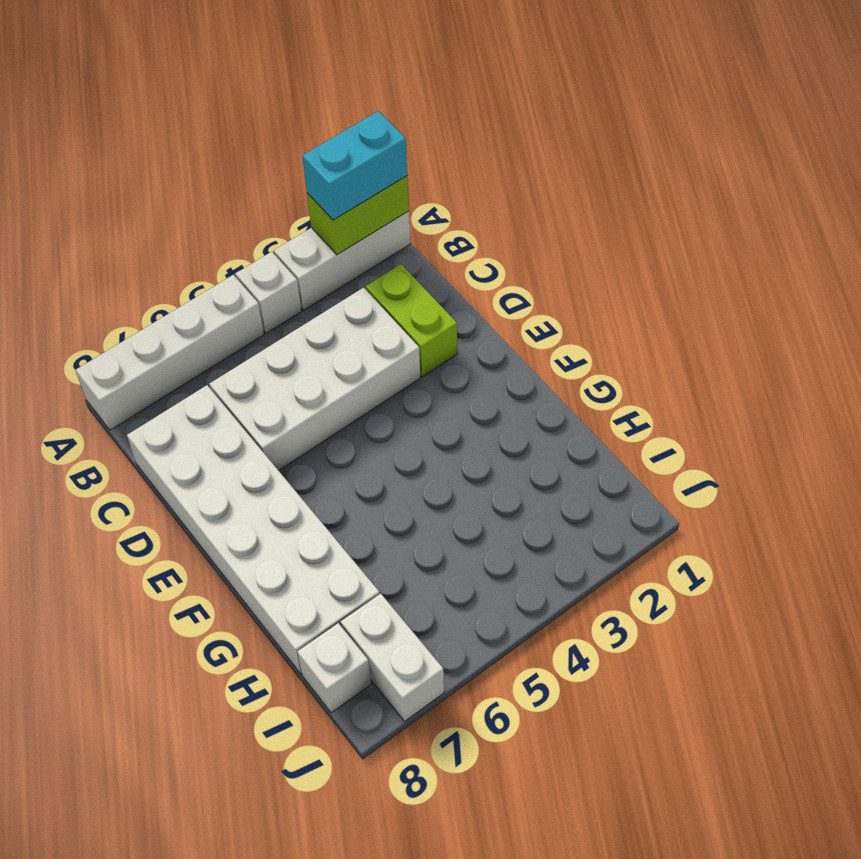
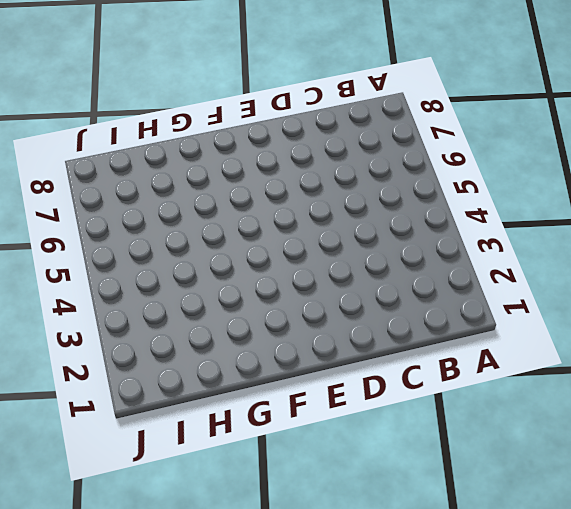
none -> white 1x3 brick [274,211,410,310]
none -> white 1x1 brick [235,252,302,333]

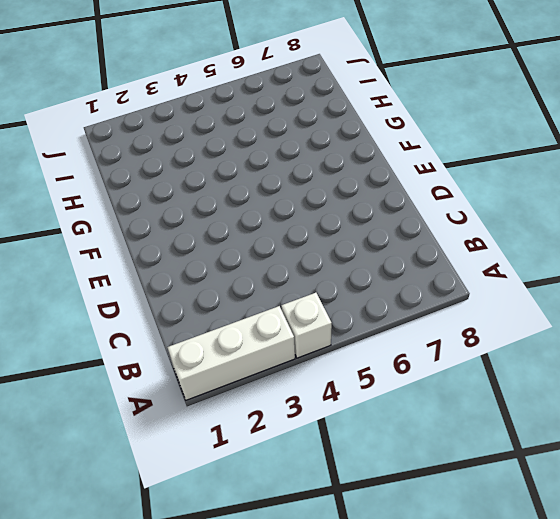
none -> white 1x4 brick [76,275,264,430]
none -> lime 1x2 brick [366,264,457,377]

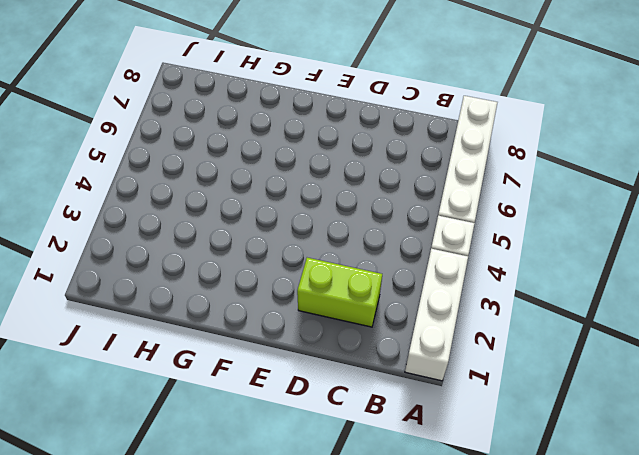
none -> white 2x4 brick [209,288,420,471]
none -> white 2x6 brick [127,385,380,674]

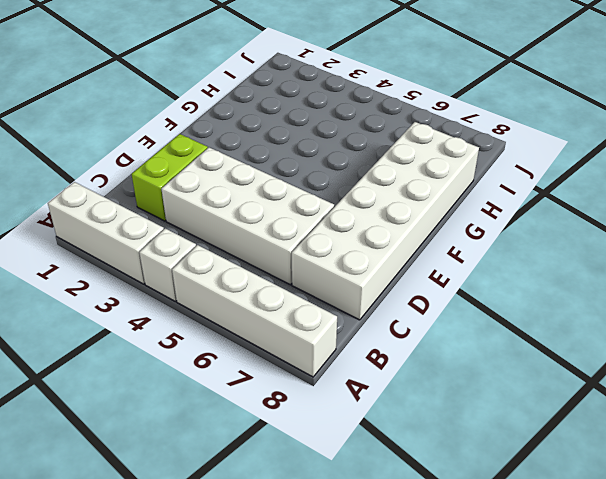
none -> white 1x2 brick [341,594,444,721]
none -> white 1x1 brick [297,623,371,713]

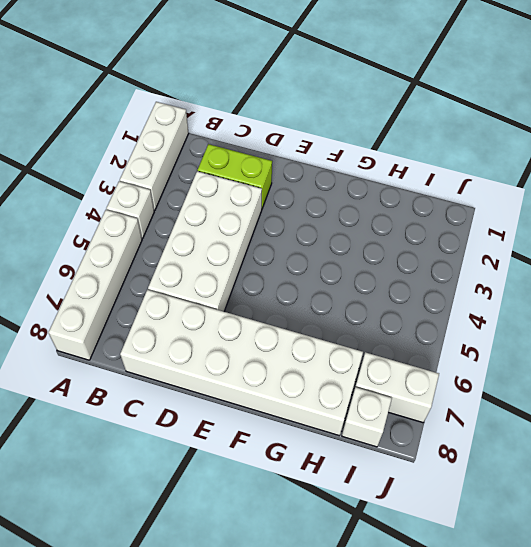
none -> lime 1x2 brick [307,176,409,255]
none -> cyan 1x2 brick [302,111,407,220]

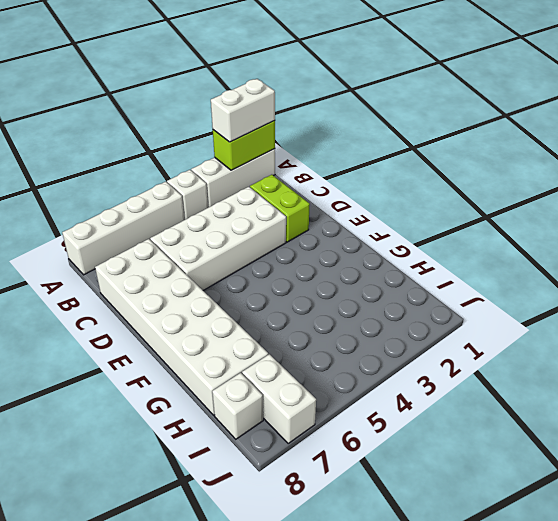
white 1x2 brick [211,79,275,142] -> cyan 1x2 brick [302,111,407,220]

